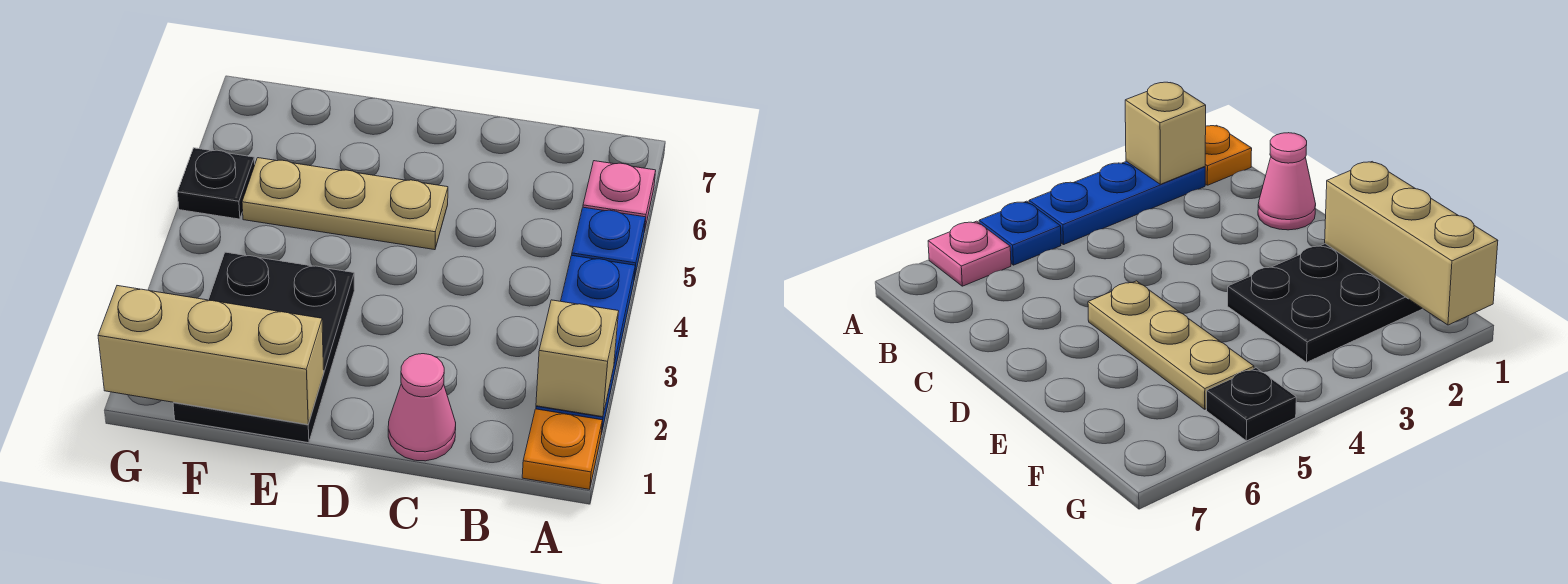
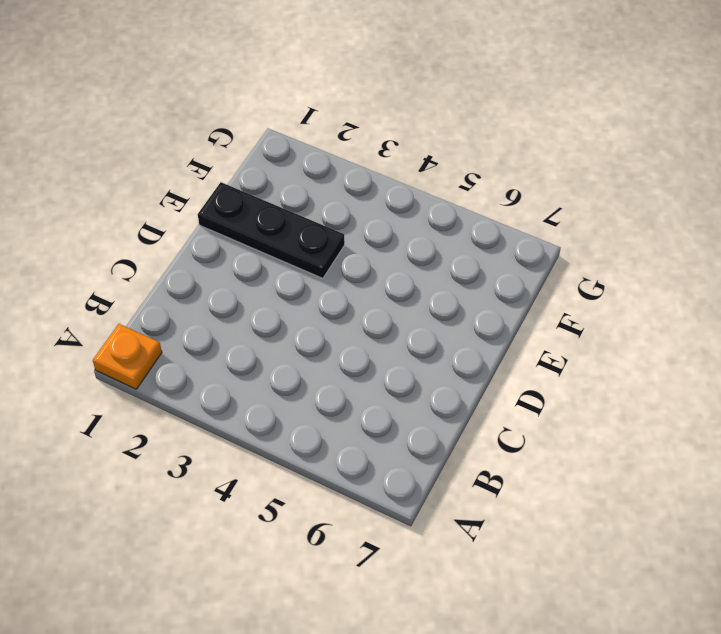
black 1x3 plate [198,182,345,278] -> black 2x3 plate [173,252,354,443]
none -> blue 1x3 plate [536,255,635,434]
none -> blue 1x1 plate [572,207,646,279]

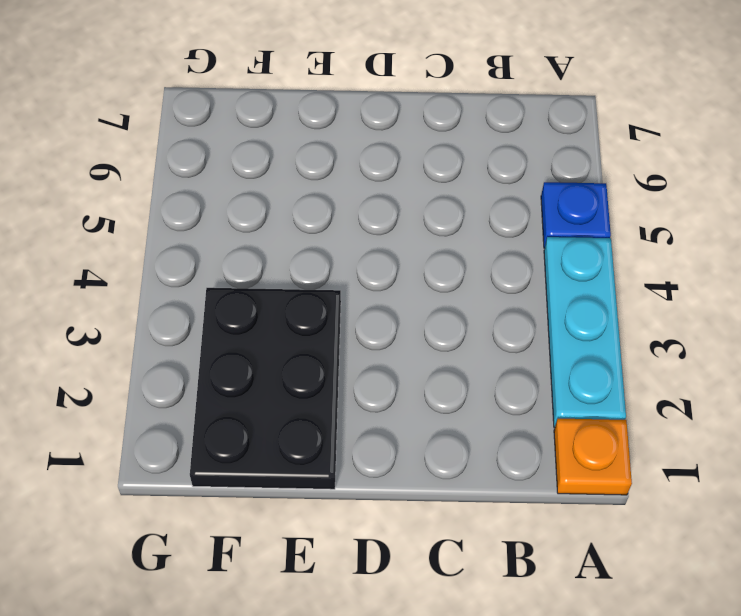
cyan 1x3 plate [544,237,626,428] -> blue 1x3 plate [536,255,635,434]
none -> pink 1x1 plate [583,161,656,232]
none -> pink 1x1 cone [388,354,456,461]

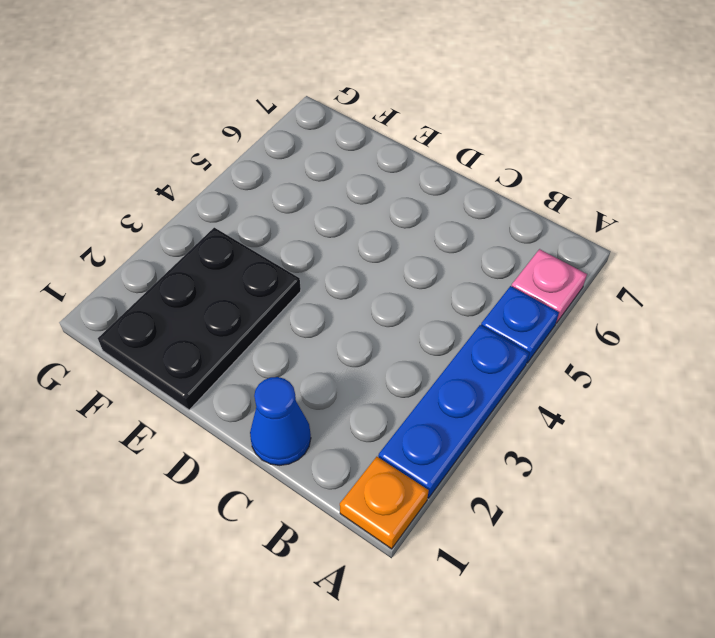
blue 1x1 cone [250,377,311,465] -> pink 1x1 cone [388,354,456,461]
none -> tan 1x3 plate [242,158,448,250]
none -> black 1x1 plate [177,148,255,219]

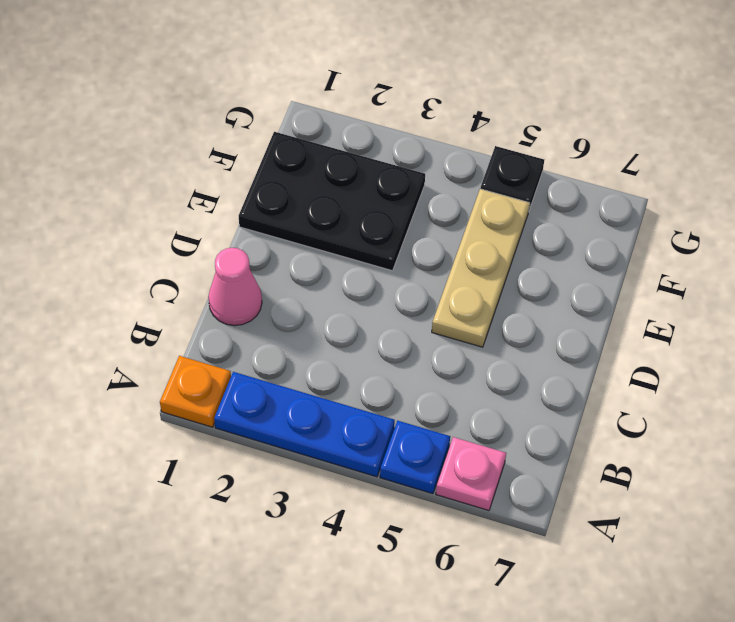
none -> tan 1x1 brick [536,300,619,417]
none -> tan 1x3 brick [98,286,324,425]

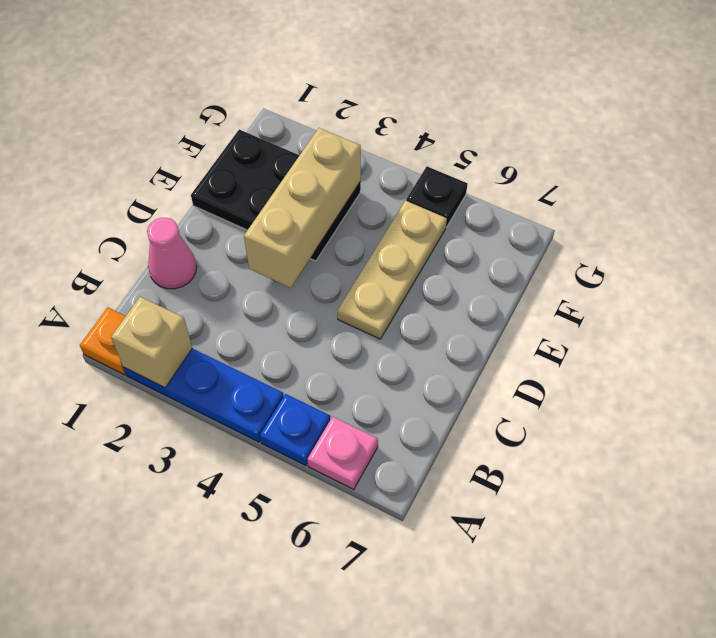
tan 1x3 brick [244,128,361,288] -> tan 1x3 brick moved to [98,286,324,425]

